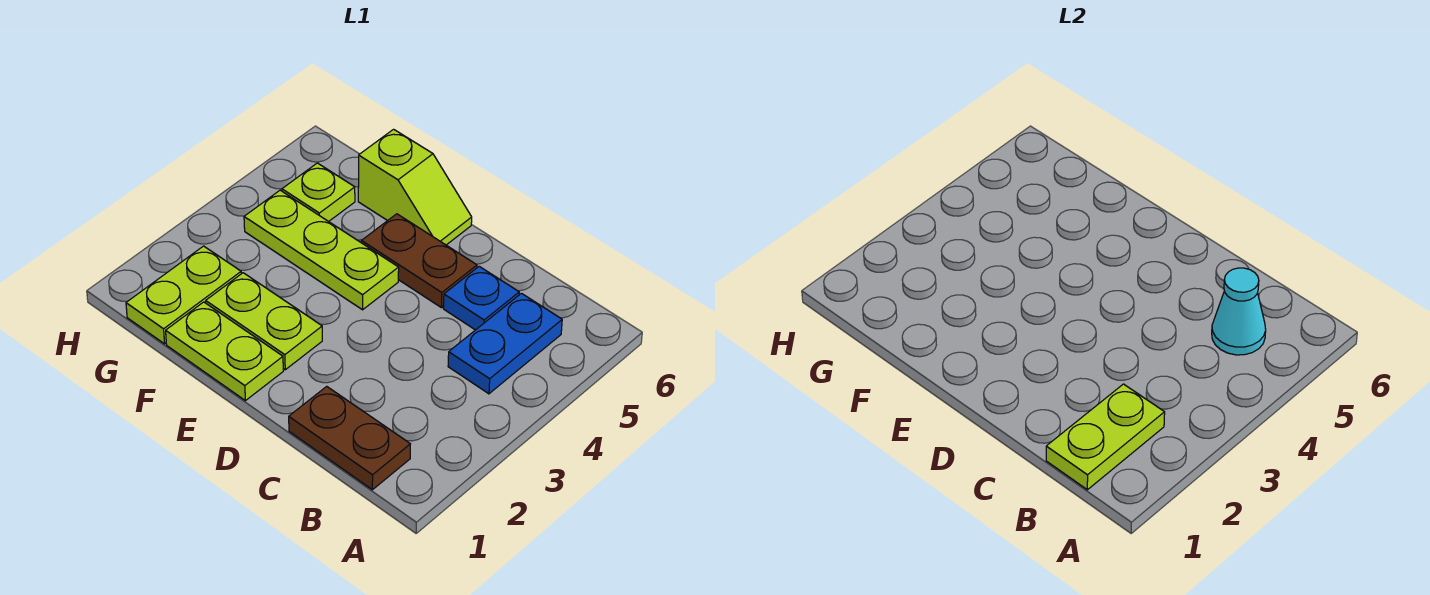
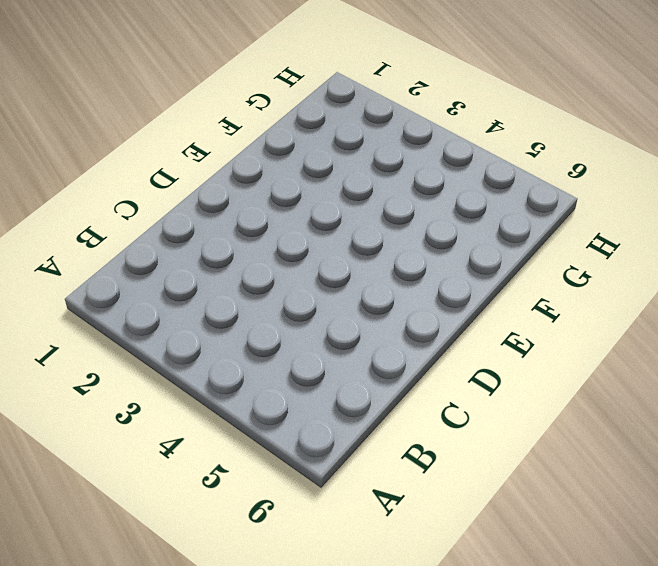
none -> brown 1x2 plate [289,386,410,490]
none -> blue 1x2 plate [448,293,562,394]
none -> blue 1x1 plate [443,266,519,330]

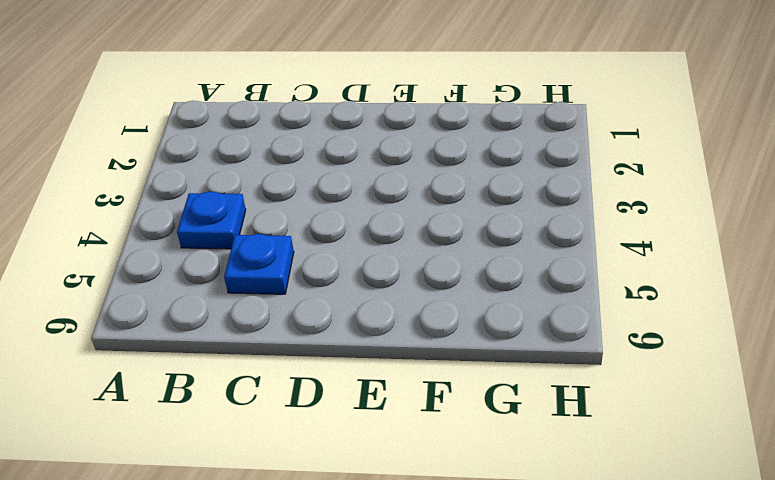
blue 1x1 plate [177,192,246,249] -> blue 1x2 plate [448,293,562,394]
none -> brown 1x2 plate [289,386,410,490]
none -> brown 1x2 plate [361,214,477,308]
none -> lime 1x2 plate [166,302,283,401]

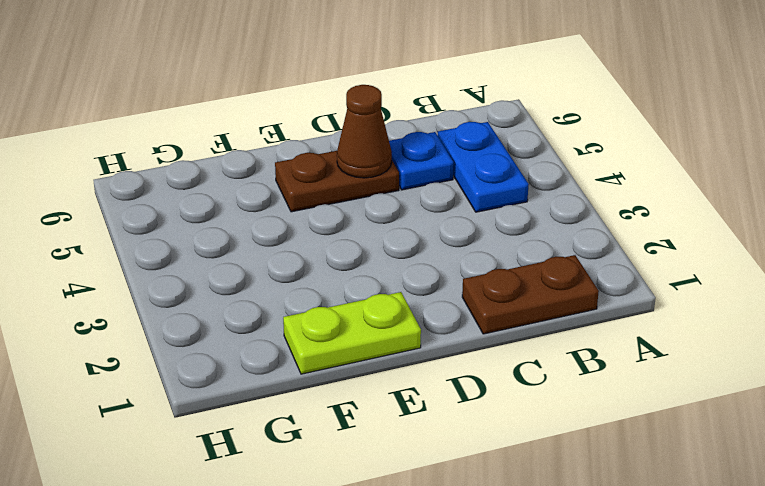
brown 1x1 cone [337,85,392,178] -> none
none -> lime 1x2 plate [206,273,322,370]
none -> lime 1x3 plate [244,190,399,310]
none -> lime 1x2 slope [358,129,472,245]

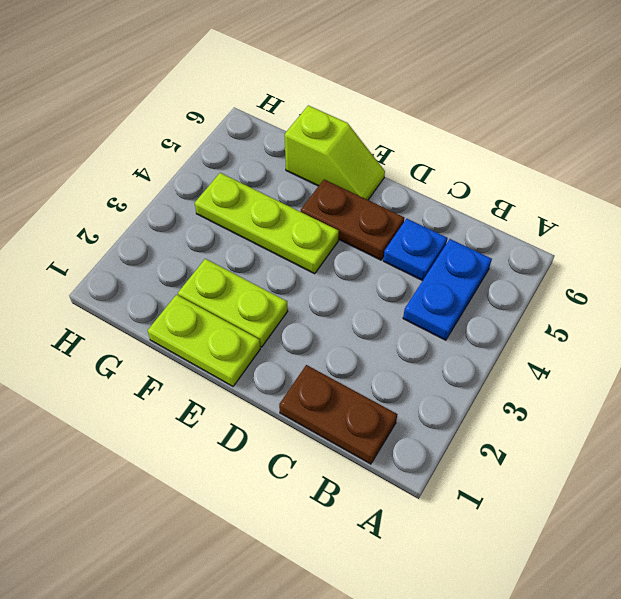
none -> lime 1x2 plate [126,246,241,344]
none -> lime 1x1 plate [282,163,355,222]
none -> lime 1x2 plate [1046,384,1165,490]

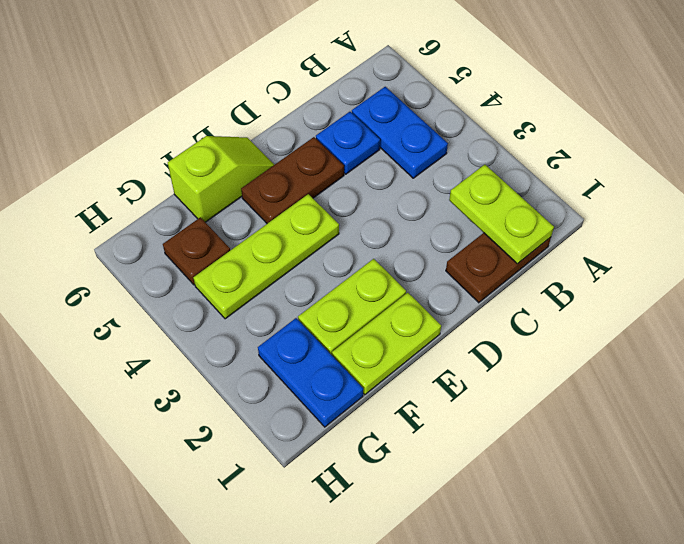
blue 1x2 plate [258,318,363,427] -> lime 1x2 plate [126,246,241,344]
brown 1x1 plate [163,217,230,285] -> lime 1x1 plate [282,163,355,222]
none -> cyan 1x1 cone [1212,268,1266,355]

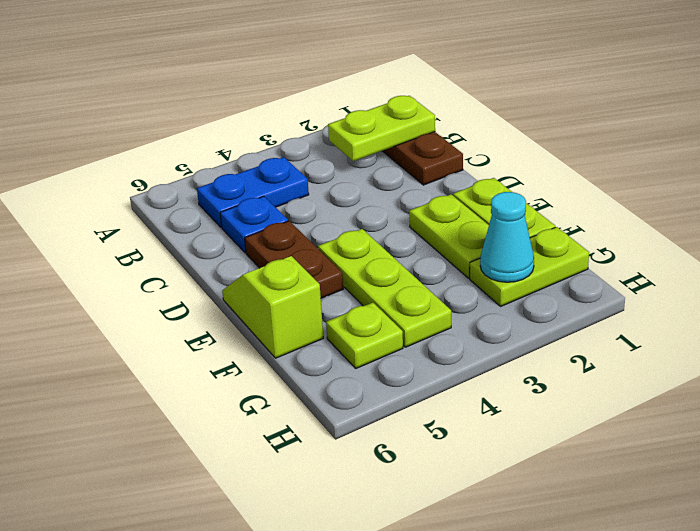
cyan 1x1 cone [480,192,534,282] -> cyan 1x1 cone moved to [1212,268,1266,355]

